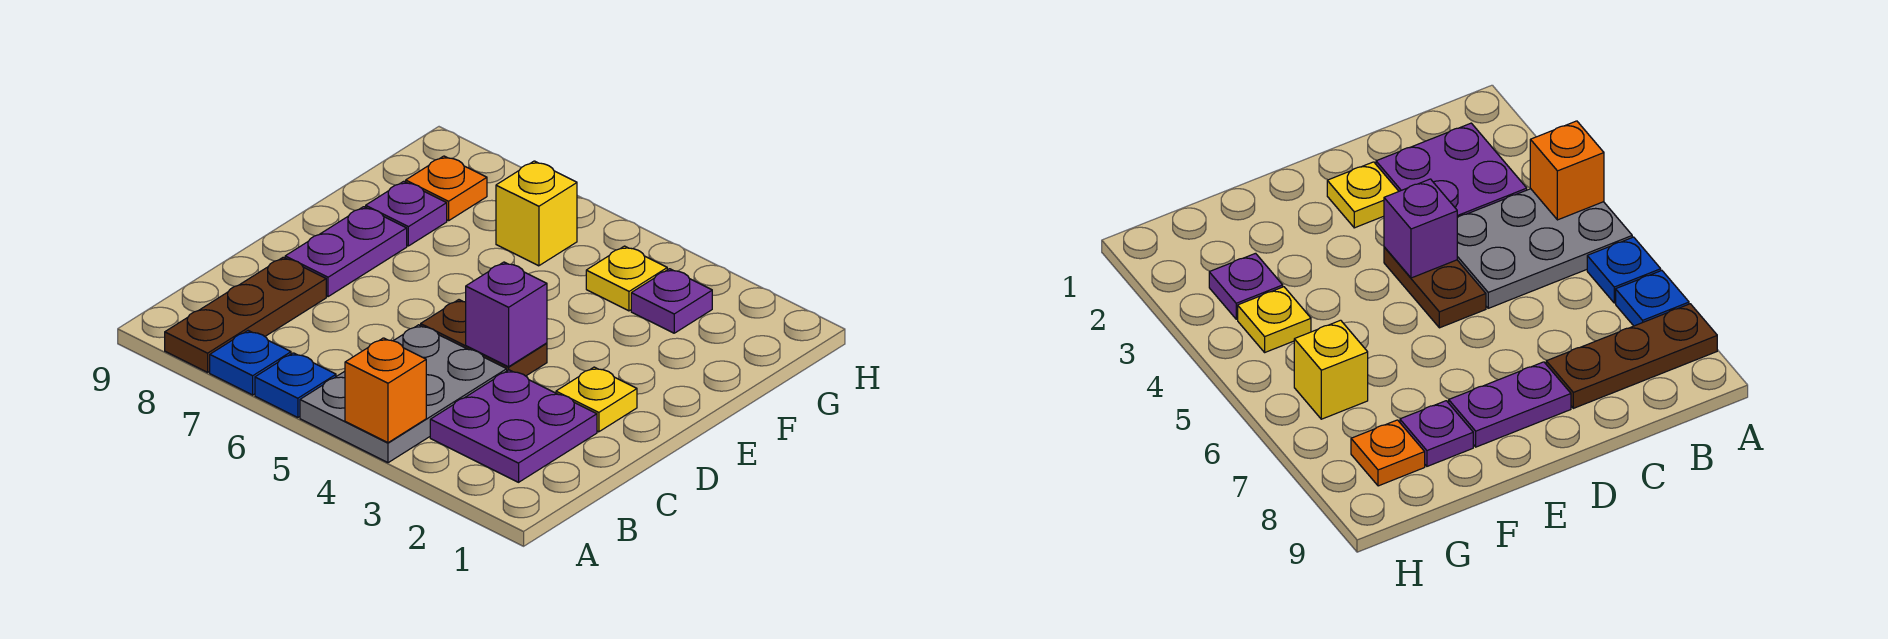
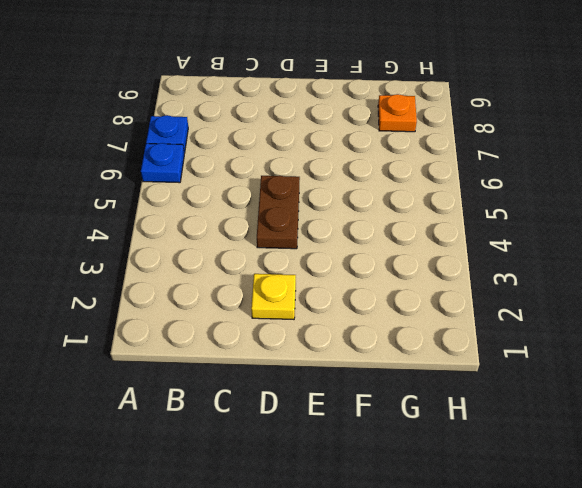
none -> grey 2x3 plate [300,325,507,463]
none -> brown 1x3 plate [165,257,326,372]
none -> purple 2x2 plate [430,370,597,482]

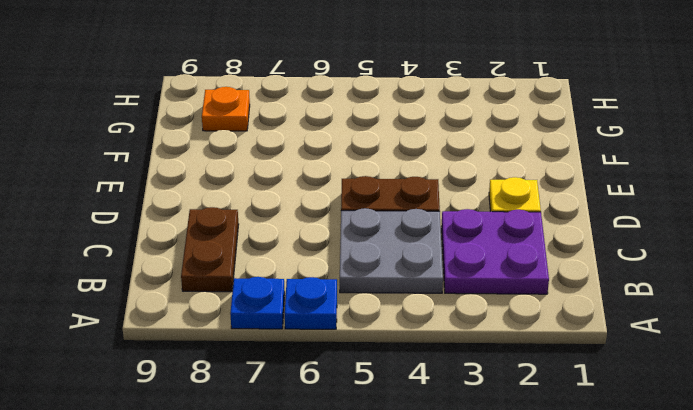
grey 2x2 plate [340,208,443,293] -> grey 2x3 plate [300,325,507,463]
brown 1x2 plate [181,207,239,292] -> brown 1x3 plate [165,257,326,372]
none -> purple 1x2 plate [285,207,407,297]
none -> purple 1x1 plate [366,181,447,246]
none -> purple 1x1 plate [631,269,712,333]

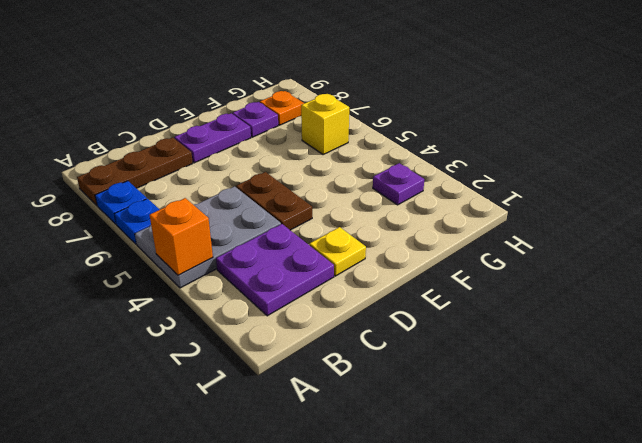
none -> yellow 1x1 plate [586,246,667,311]
none -> purple 1x1 brick [466,262,547,367]

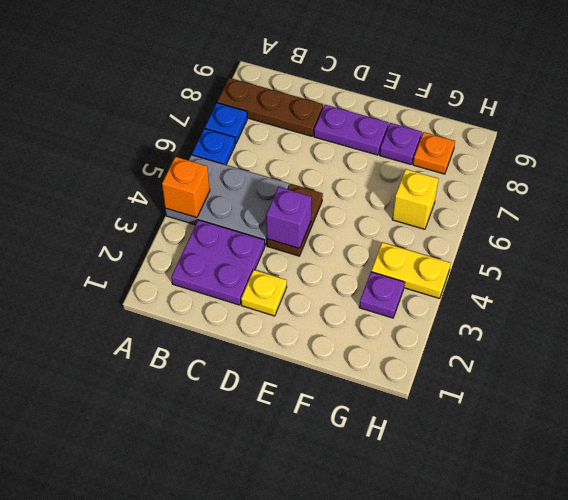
yellow 1x2 plate [371,242,451,298] -> yellow 1x1 plate [586,246,667,311]

